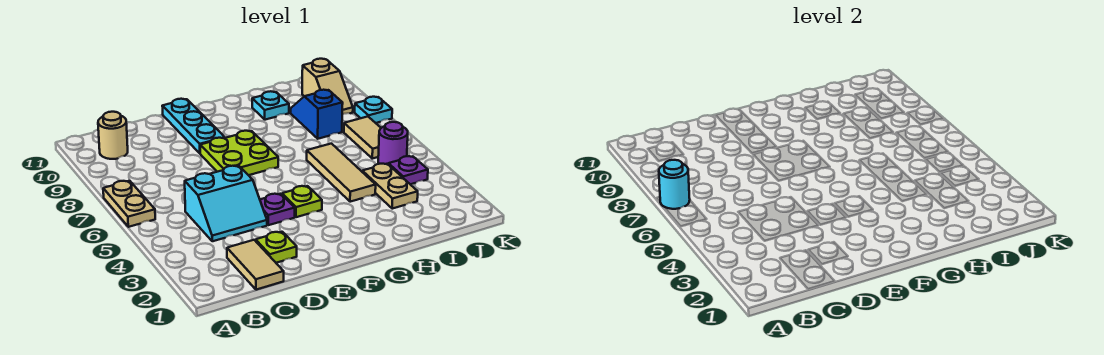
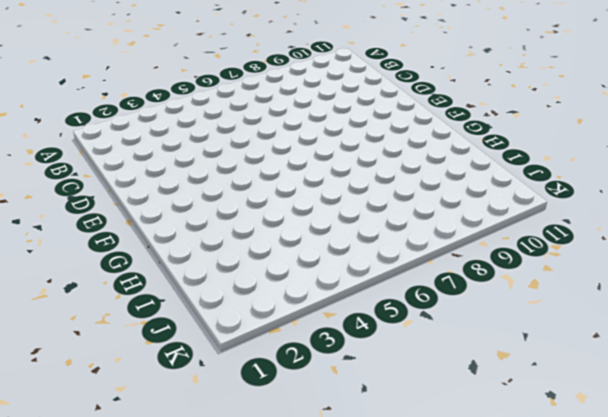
none -> tan 1x2 plate [103,181,155,227]
none -> tan 1x1 round brick [98,112,128,159]
none -> tan 1x2 tile [227,240,284,290]

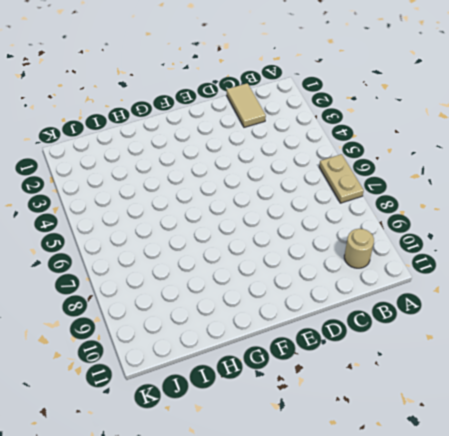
none -> cyan 2x2 slope [185,166,267,241]
none -> lime 1x1 plate [256,232,297,263]
none -> purple 1x1 plate [260,194,295,225]

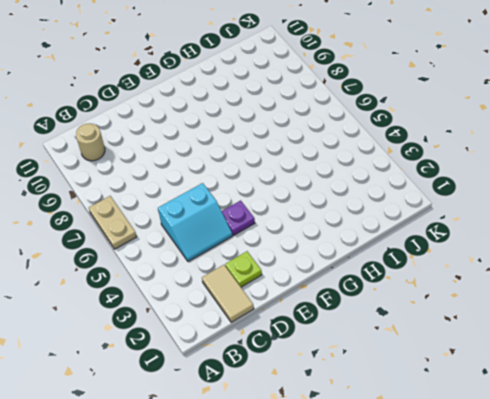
none -> lime 2x2 plate [200,131,278,175]
none -> cyan 1x3 plate [162,99,225,153]
none -> lime 1x1 plate [282,186,322,217]

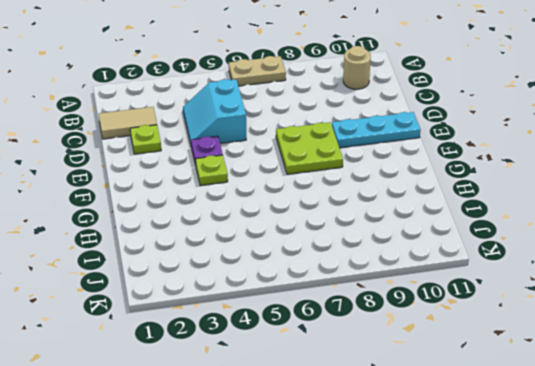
none -> tan 1x3 tile [307,144,376,202]
none -> cyan 1x1 plate [252,91,289,120]
none -> tan 1x2 plate [362,164,418,209]

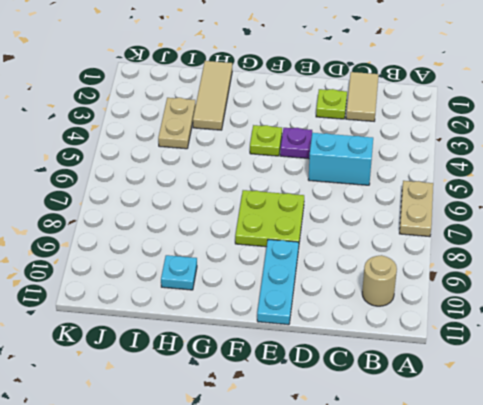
tan 1x3 tile [193,61,232,130] -> tan 1x3 tile moved to [307,144,376,202]
none -> blue 1x2 slope [291,90,343,139]
none -> purple 1x1 plate [388,156,428,184]
none -> purple 1x1 round brick [378,122,408,164]

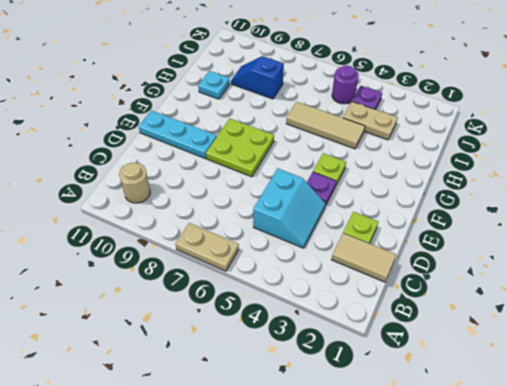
none -> tan 1x2 tile [344,117,381,159]
none -> tan 1x2 slope [302,59,353,115]
none -> cyan 1x1 plate [355,97,392,123]

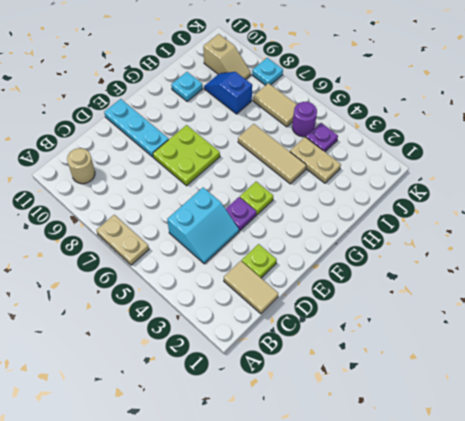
none -> cyan 1x1 round brick [659,160,690,209]

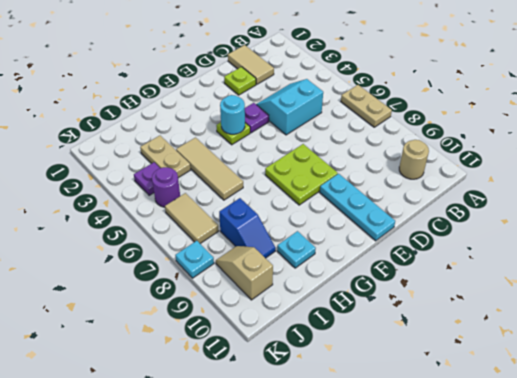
cyan 1x1 round brick [220,95,245,134] -> cyan 1x1 round brick moved to [659,160,690,209]

